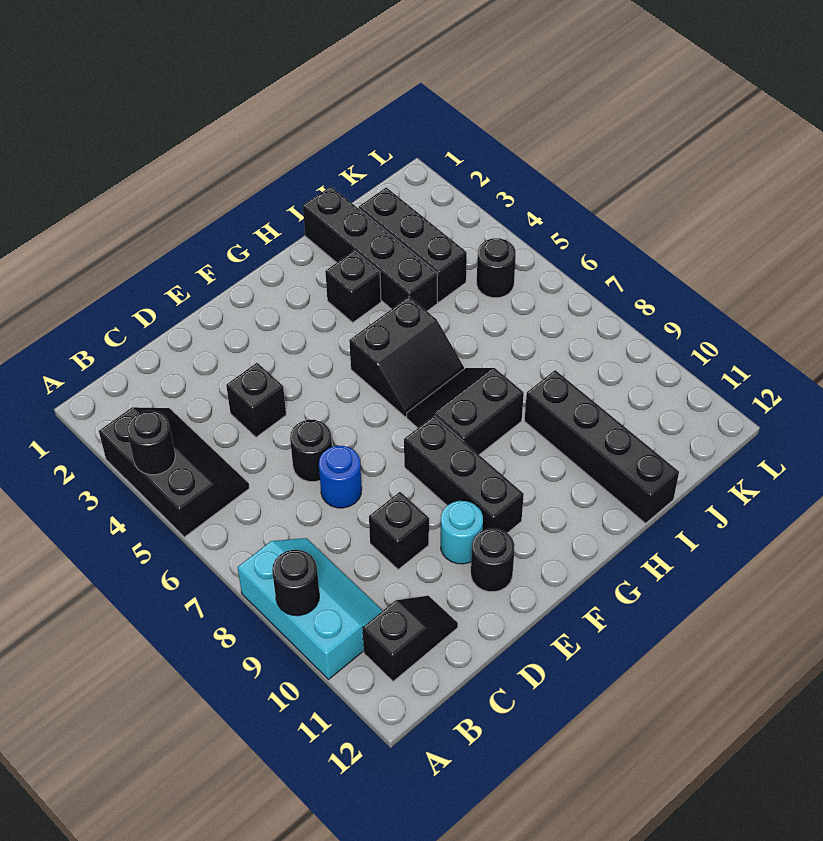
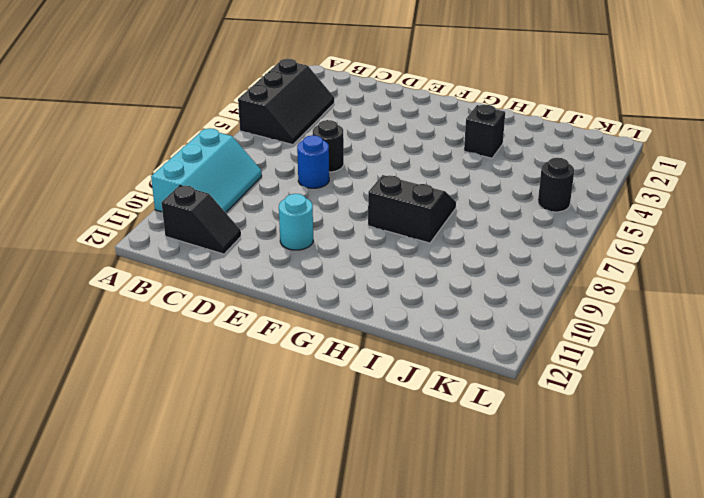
none -> black 1x1 brick [226,363,286,437]
none -> black 1x1 brick [369,492,429,569]
none -> black 1x1 round brick [471,528,515,592]

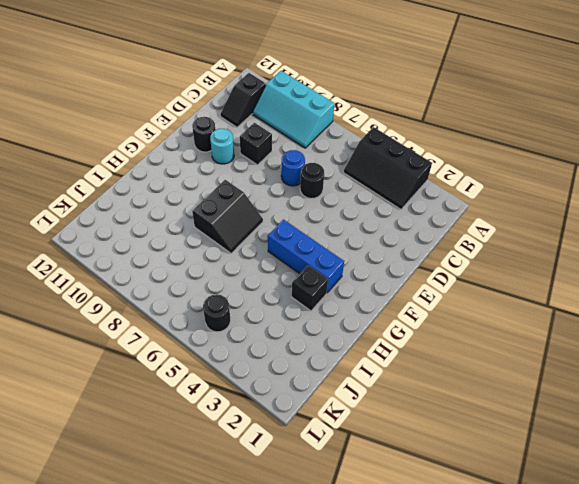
blue 1x3 brick [268,220,344,293] -> black 2x2 slope [349,297,464,417]
none -> black 1x1 brick [226,363,286,437]
none -> black 1x3 brick [404,416,524,533]
none -> black 1x4 brick [303,186,438,311]

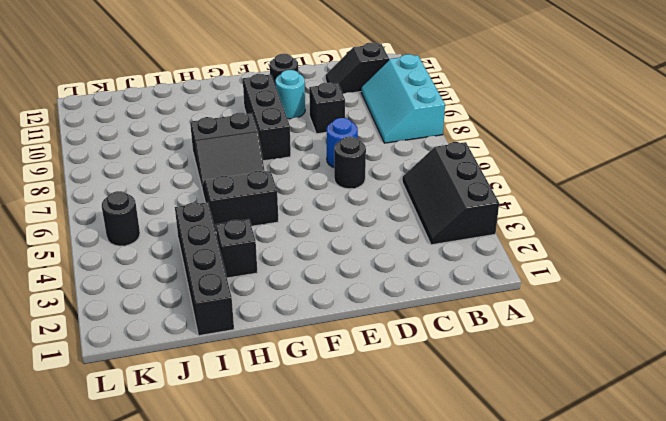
none -> black 1x1 brick [226,363,286,437]
none -> black 1x4 brick [525,370,679,523]
none -> black 1x3 brick [359,187,467,302]

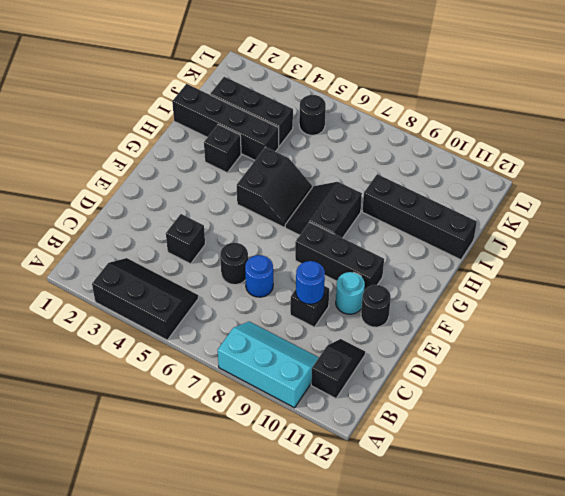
blue 1x1 round brick [296,261,325,304] -> none
none -> black 1x1 round brick [127,411,175,475]
none -> black 1x1 round brick [272,550,319,616]

